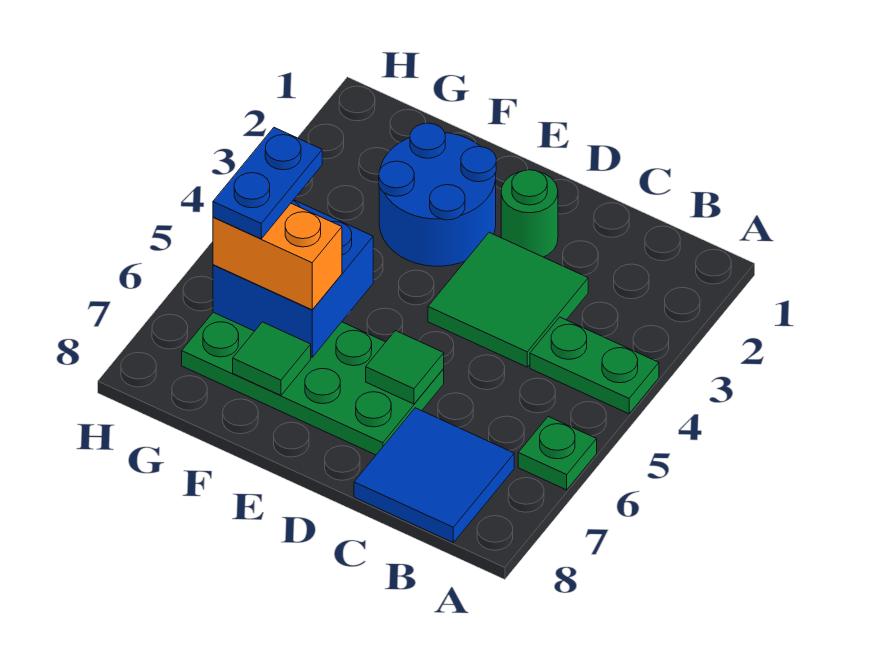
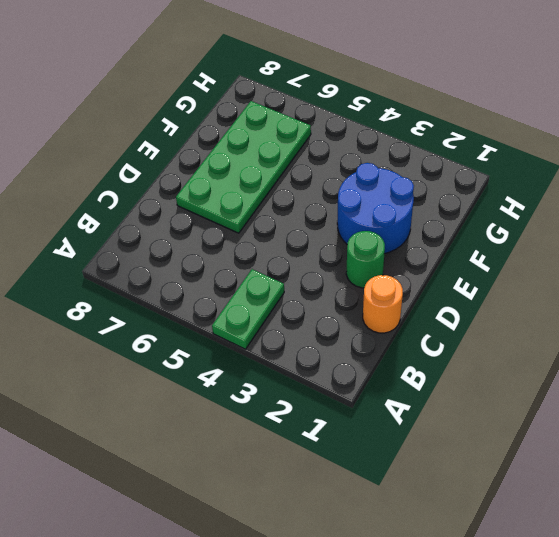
orange 1x1 round brick [363,275,403,333] -> none
none -> green 1x1 plate [518,417,597,490]
none -> blue 2x2 tile [354,408,514,542]
none -> green 2x2 tile [428,232,588,367]

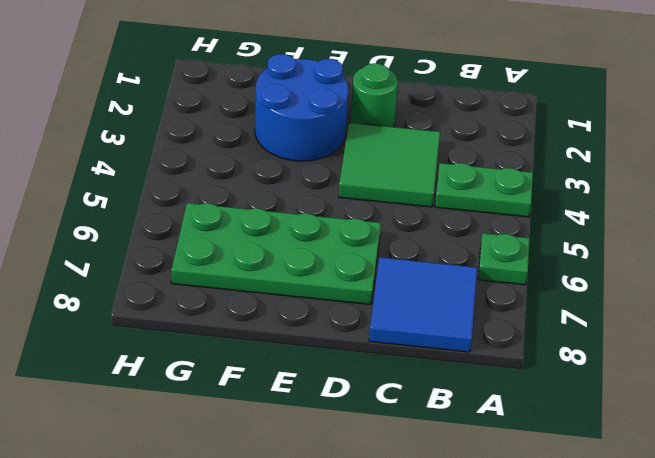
none -> green 1x1 tile [366,331,444,404]
none -> blue 2x2 brick [213,200,373,357]
none -> green 1x1 tile [233,322,311,395]

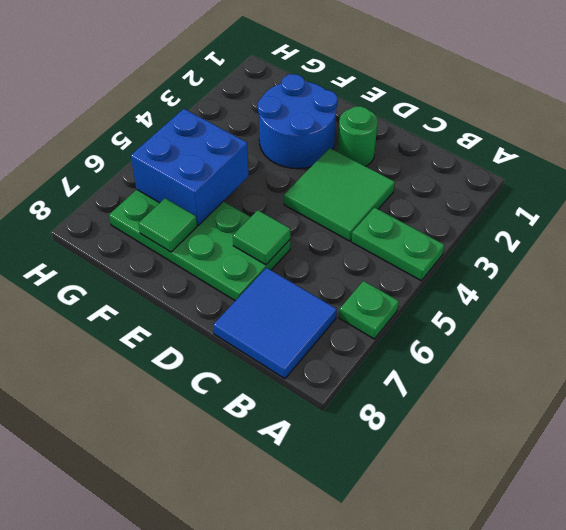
none -> orange 1x2 brick [213,204,342,310]
none -> blue 1x2 plate [213,128,322,239]

